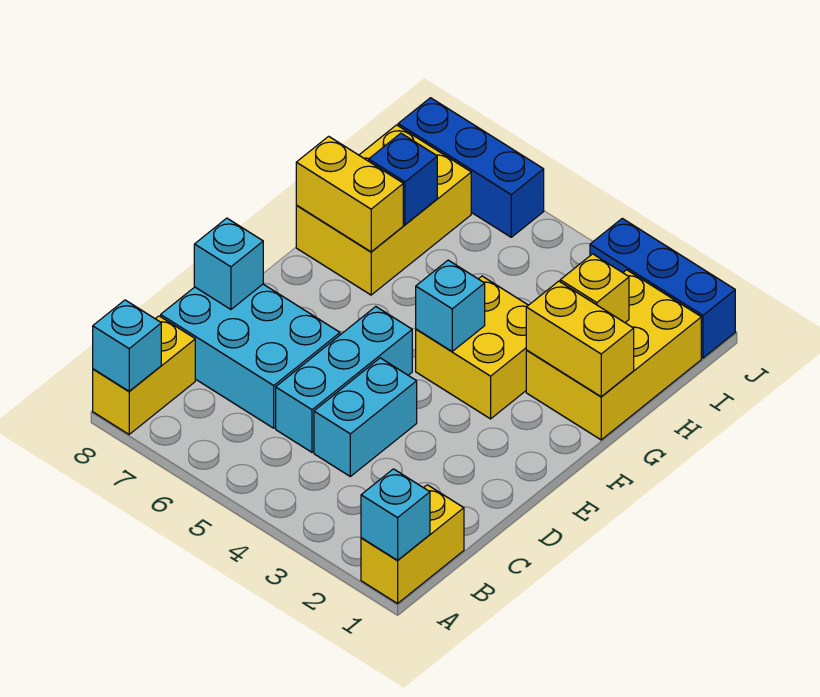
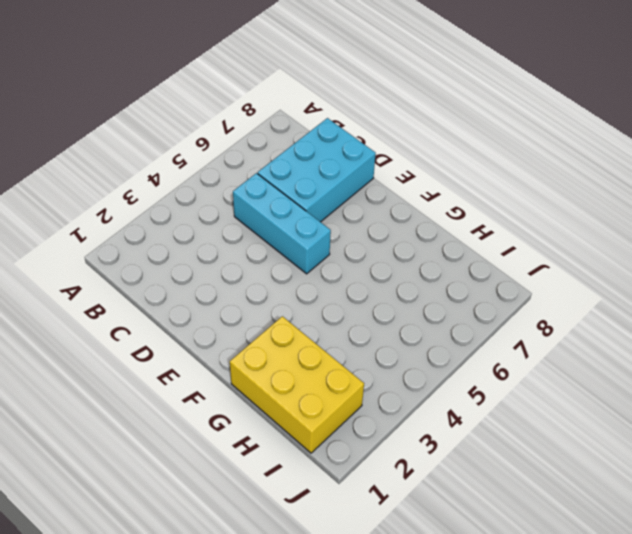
none -> yellow 1x2 brick [361,485,464,603]
none -> yellow 1x2 brick [93,316,195,434]
none -> cyan 1x2 brick [314,358,417,476]

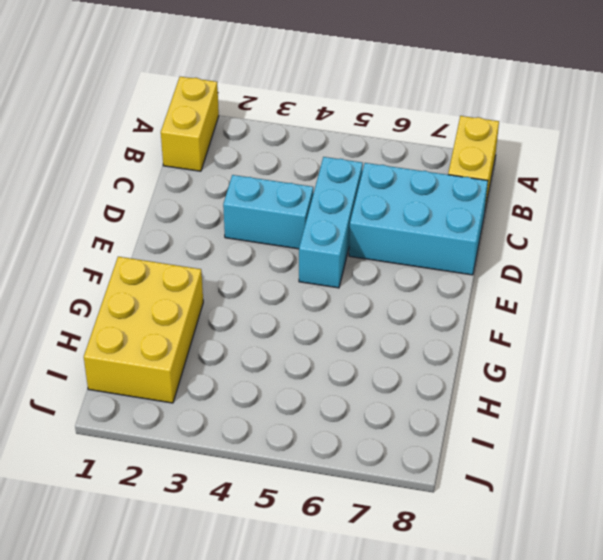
cyan 1x2 brick [223,175,313,249] -> cyan 1x2 brick turned to [314,358,417,476]
none -> yellow 2x2 brick [416,276,528,419]
none -> yellow 2x3 brick [296,125,471,295]
none -> blue 1x3 brick [590,218,735,358]

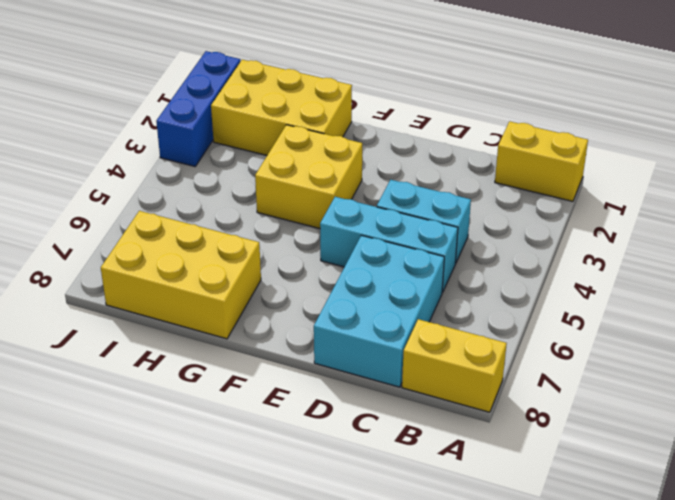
none -> blue 1x3 brick [398,98,544,237]
none -> cyan 1x1 brick [361,469,430,560]
none -> cyan 1x1 brick [93,300,161,391]

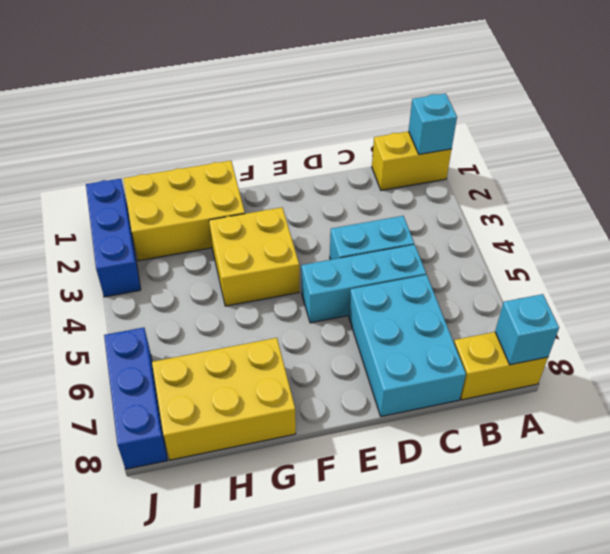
none -> cyan 1x1 brick [194,218,263,309]
none -> cyan 1x1 brick [416,260,485,351]
none -> yellow 1x2 brick [526,281,634,397]

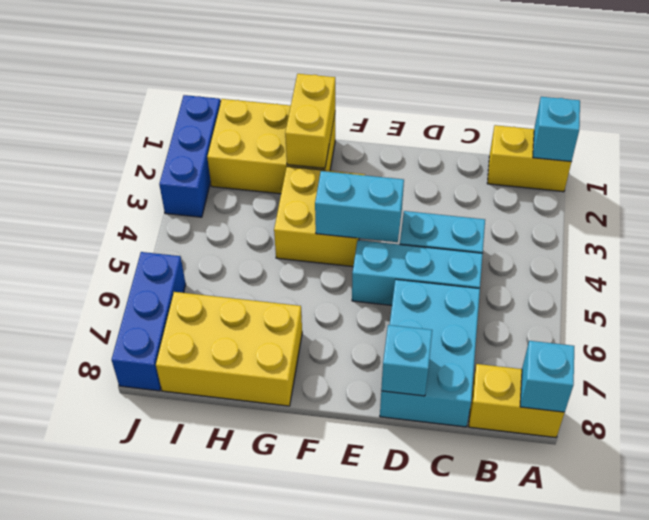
cyan 1x2 brick [315,171,404,242] -> cyan 1x1 brick [416,260,485,351]
none -> yellow 1x2 brick [296,136,403,252]
none -> yellow 1x1 brick [560,254,629,322]
none -> blue 1x1 brick [369,133,437,224]

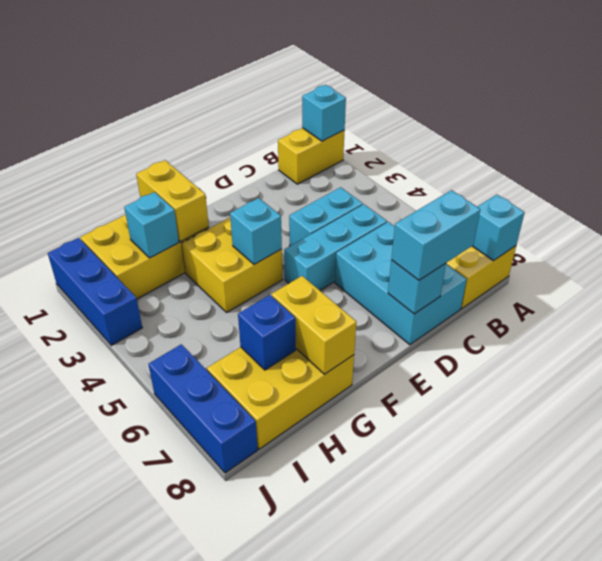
cyan 1x2 brick [391,190,480,280] -> none
cyan 1x1 brick [124,192,179,258] -> yellow 1x1 brick [560,254,629,322]

